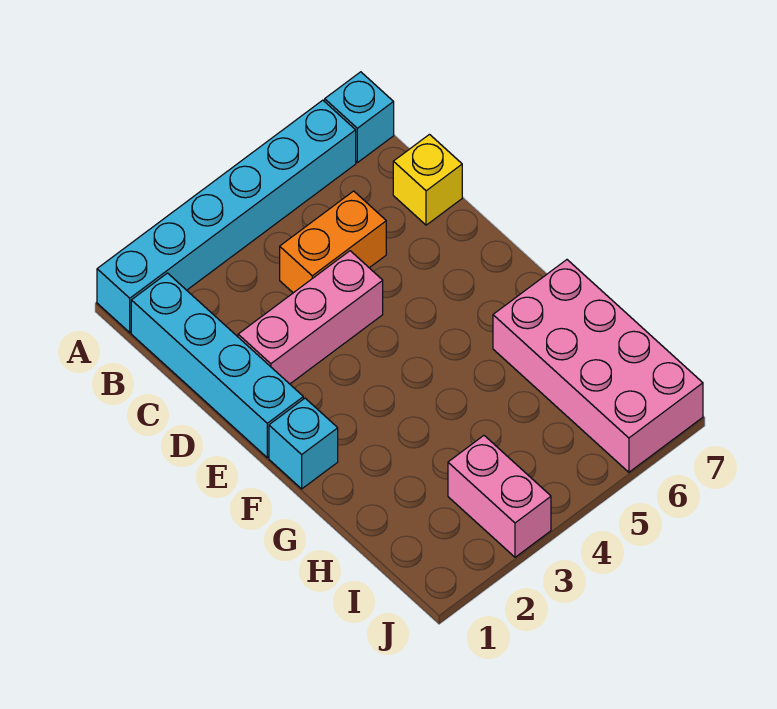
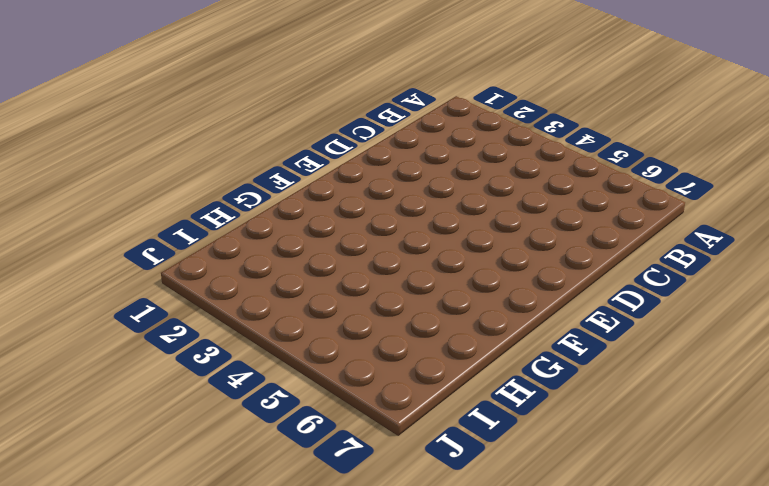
none -> cyan 1x6 brick [97,100,356,333]
none -> cyan 1x1 brick [325,72,394,163]

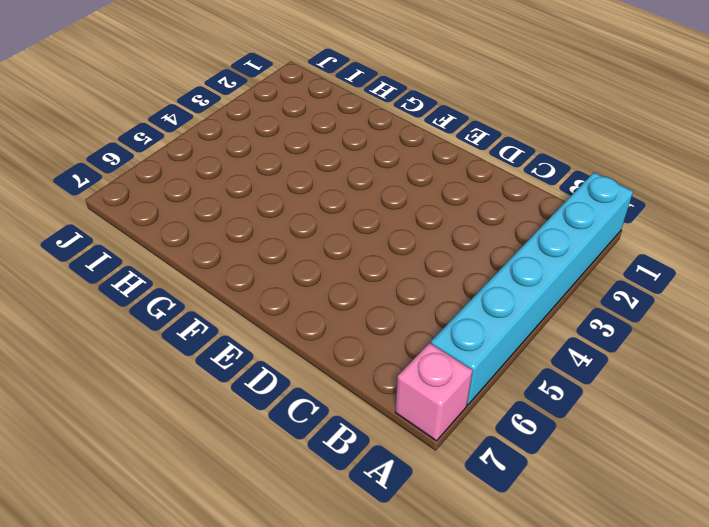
pink 1x1 brick [395,343,473,441] -> cyan 1x1 brick [325,72,394,163]
none -> cyan 1x4 brick [131,273,303,458]
none -> orange 1x2 brick [280,191,386,293]

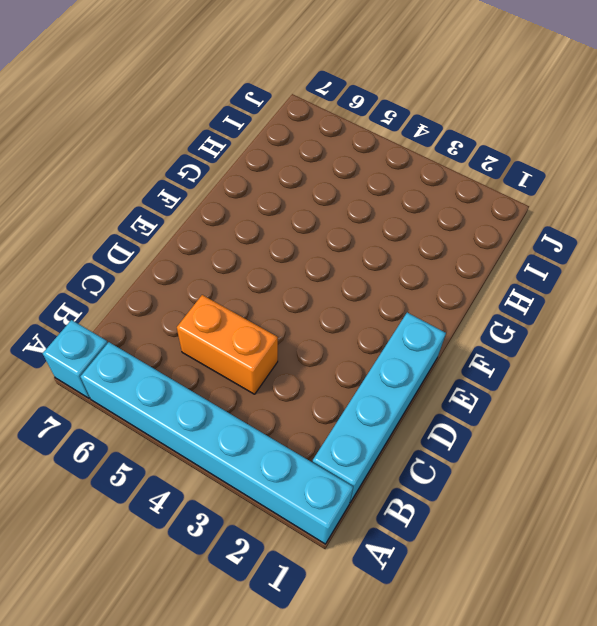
none -> yellow 1x1 brick [393,135,462,225]
none -> pink 1x3 brick [238,251,383,384]

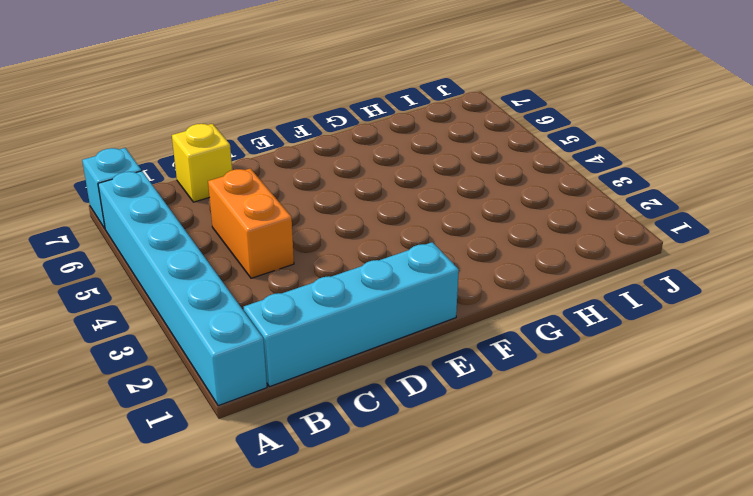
none -> pink 1x3 brick [238,251,383,384]
none -> cyan 1x1 brick [269,398,338,489]

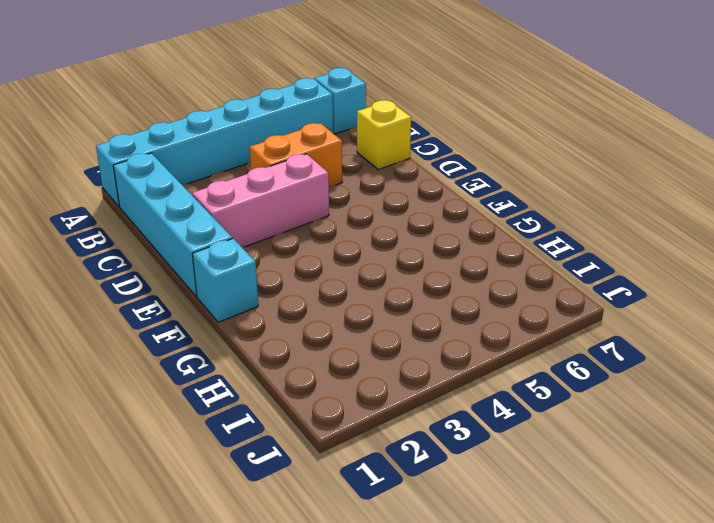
none -> pink 2x4 brick [493,260,703,472]
none -> pink 1x2 brick [448,436,551,557]

